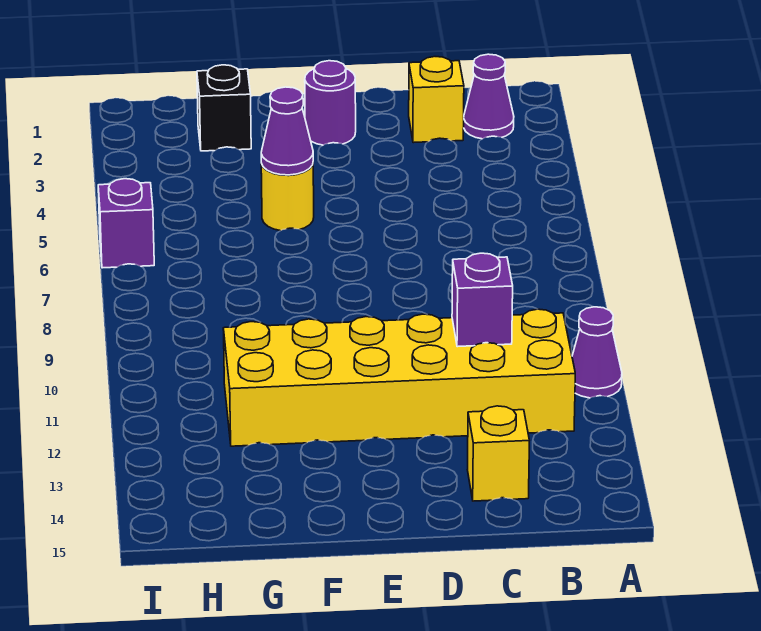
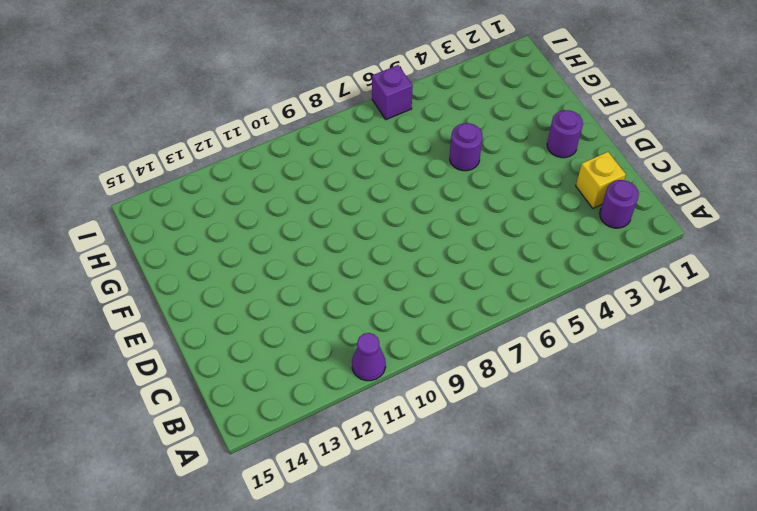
purple 1x1 round brick [600,180,639,228] -> purple 1x1 cone [464,54,514,139]
purple 1x1 round brick [450,123,483,171] -> yellow 1x1 round brick [261,163,314,231]
none -> yellow 2x6 brick [223,309,575,446]
none -> yellow 1x1 brick [467,406,529,501]

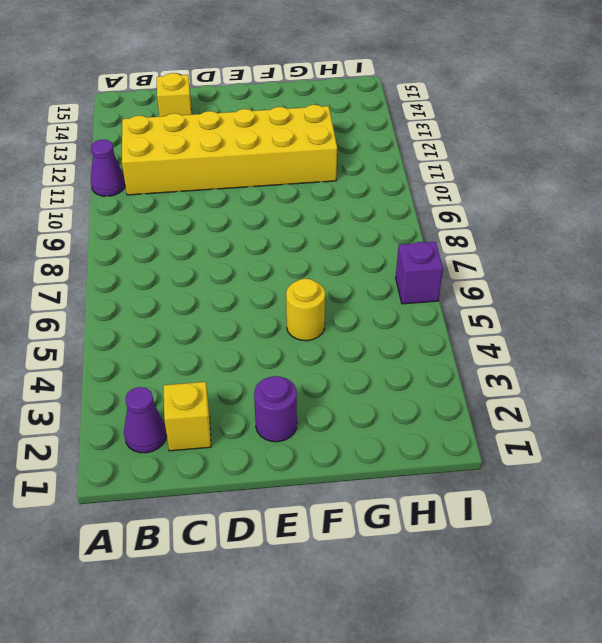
none -> black 1x1 brick [197,65,251,151]
none -> purple 1x1 brick [452,253,513,347]

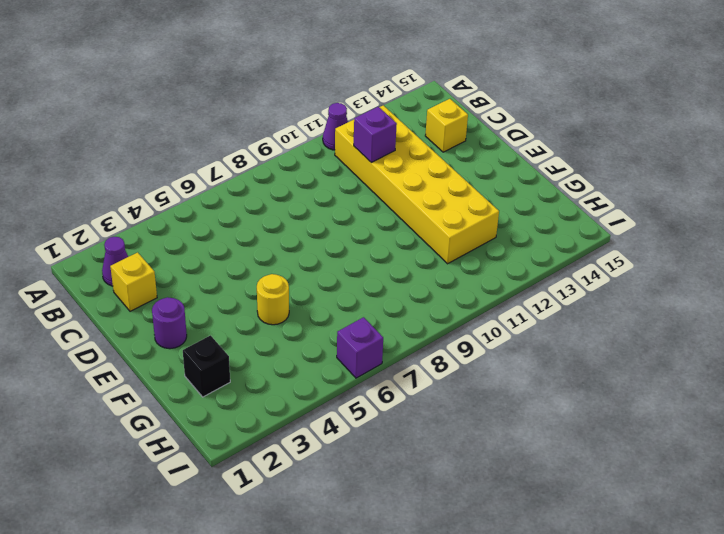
none -> purple 1x1 cone [261,87,313,175]

